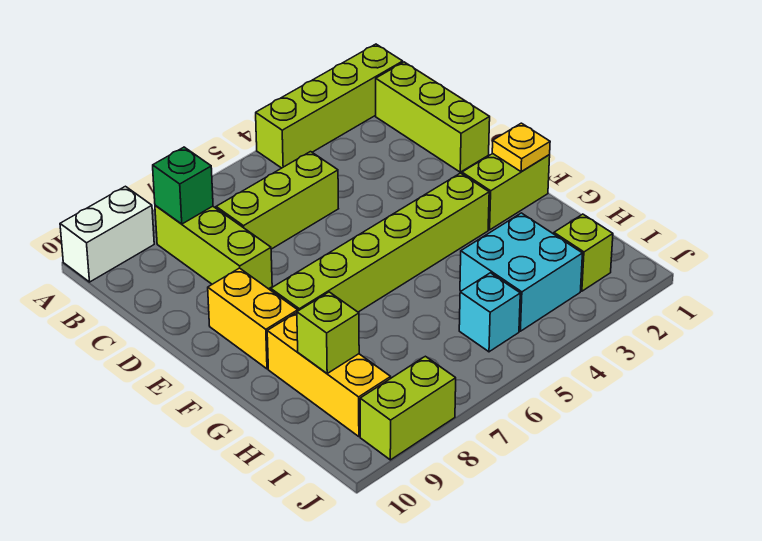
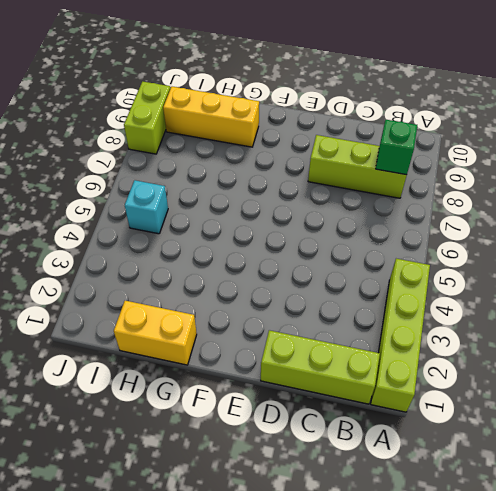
yellow 1x2 brick [114,301,197,365] -> yellow 1x2 brick moved to [208,268,298,369]
none -> white 1x2 brick [60,186,154,282]
none -> lime 1x3 brick [216,152,338,249]
none -> lime 1x2 brick [462,154,550,230]

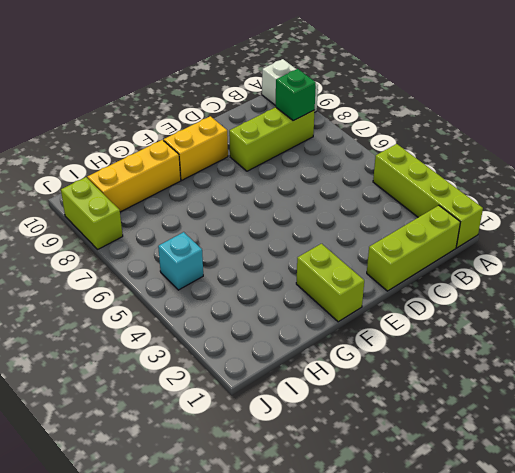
none -> lime 1x3 brick [216,152,338,249]
none -> lime 1x6 brick [271,173,489,312]
none -> cyan 2x2 brick [460,213,583,331]

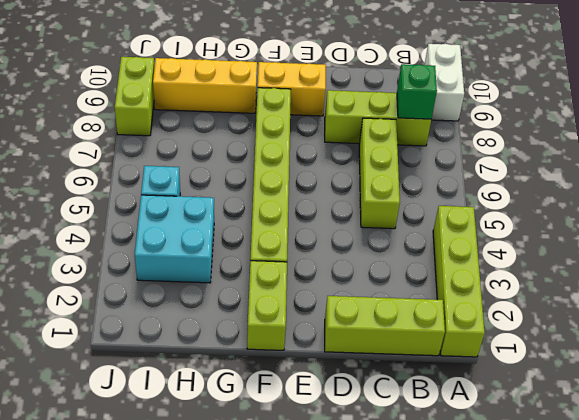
none -> lime 1x1 brick [554,214,613,291]
none -> yellow 1x1 plate [492,123,550,172]
none -> lime 1x1 brick [297,292,359,373]

